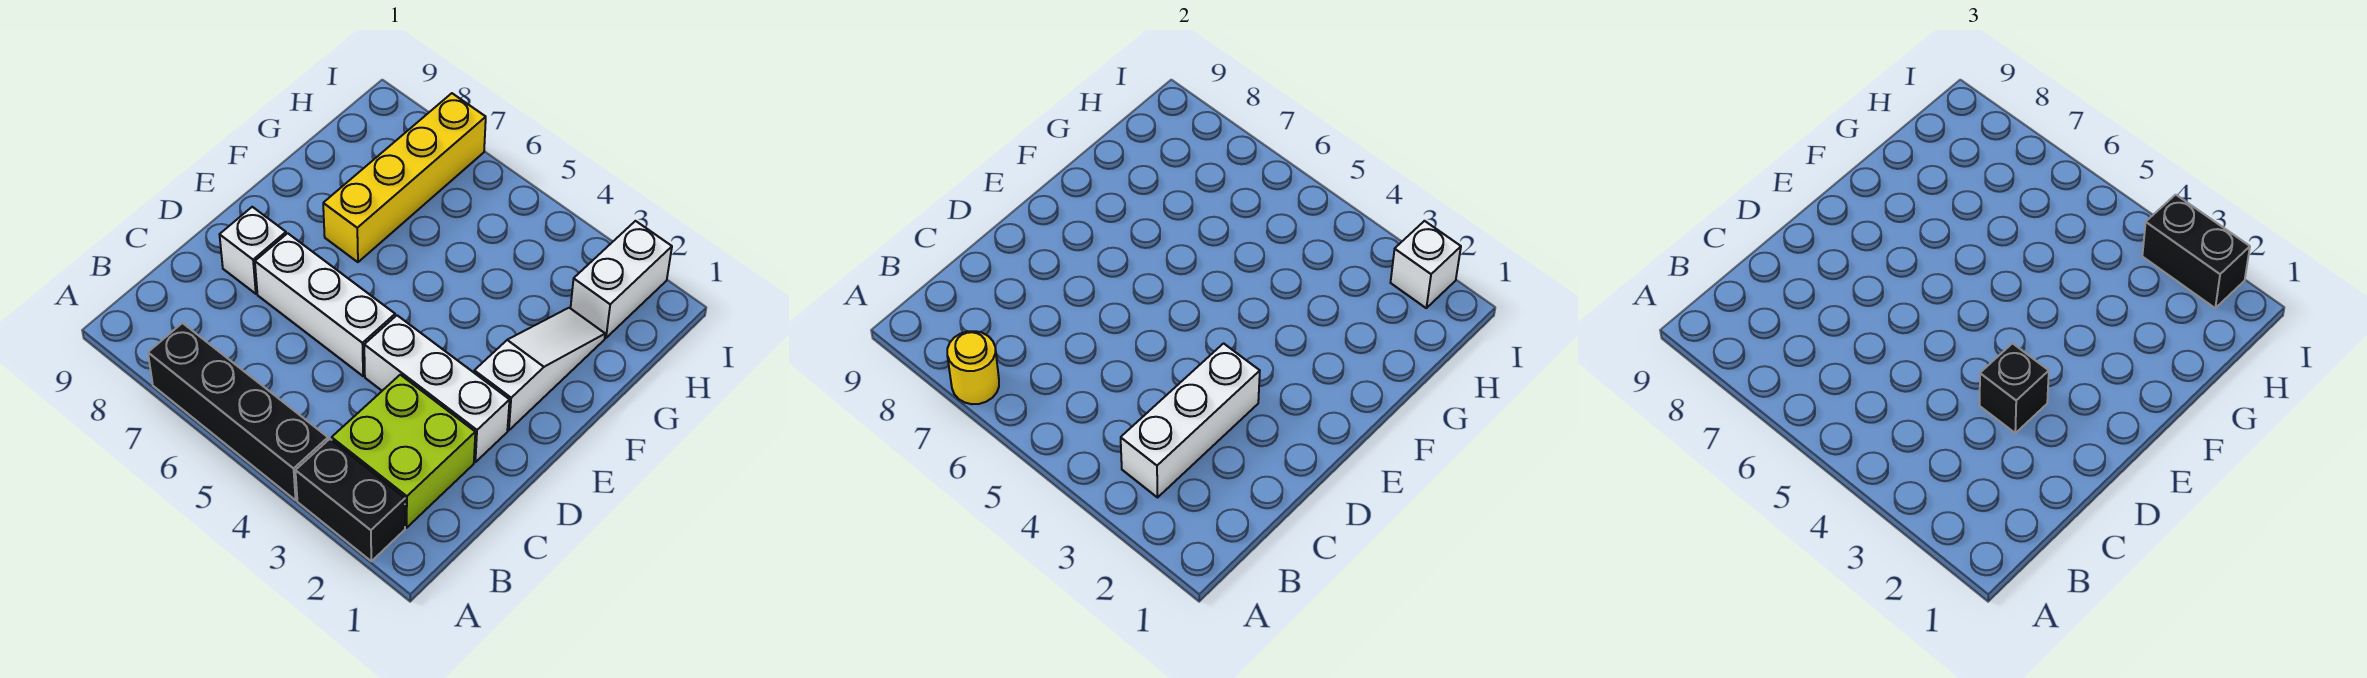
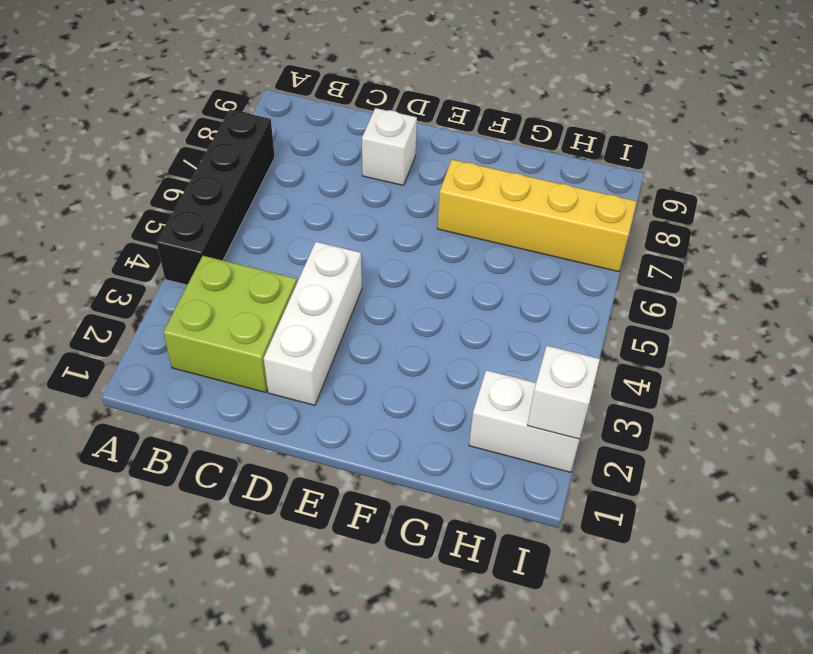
none -> black 1x2 brick [295,439,405,561]
none -> white 1x3 brick [255,233,395,376]
none -> white 1x3 slope [474,308,605,430]

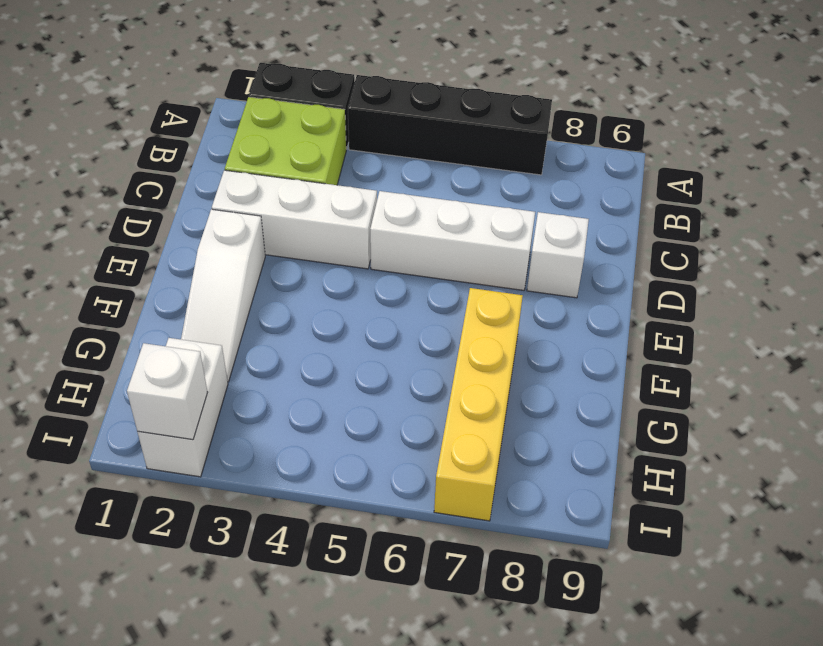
none -> yellow 1x1 round brick [947,331,999,404]
none -> white 1x3 brick [1121,343,1260,497]
none -> black 1x1 brick [1980,343,2049,433]

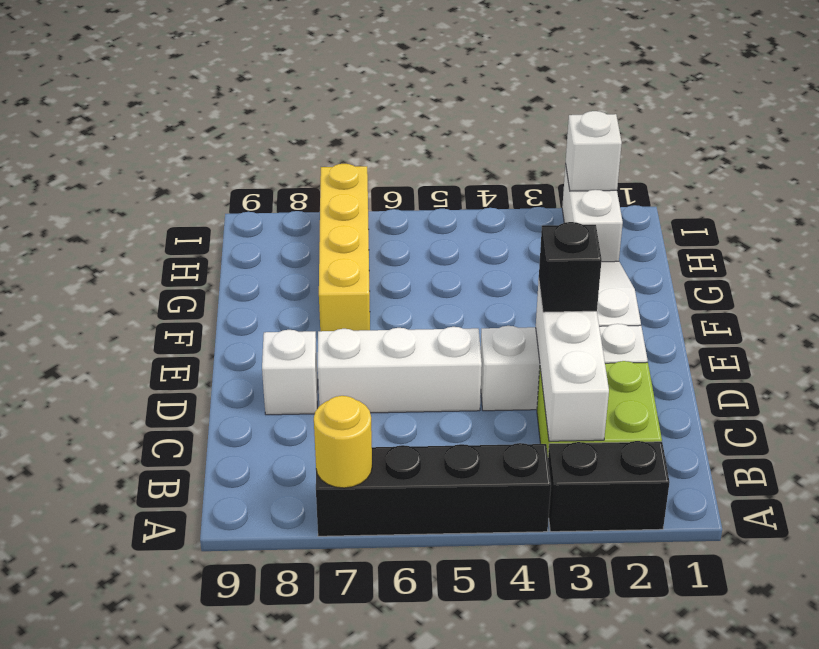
none -> black 1x2 brick [2142,195,2250,308]

